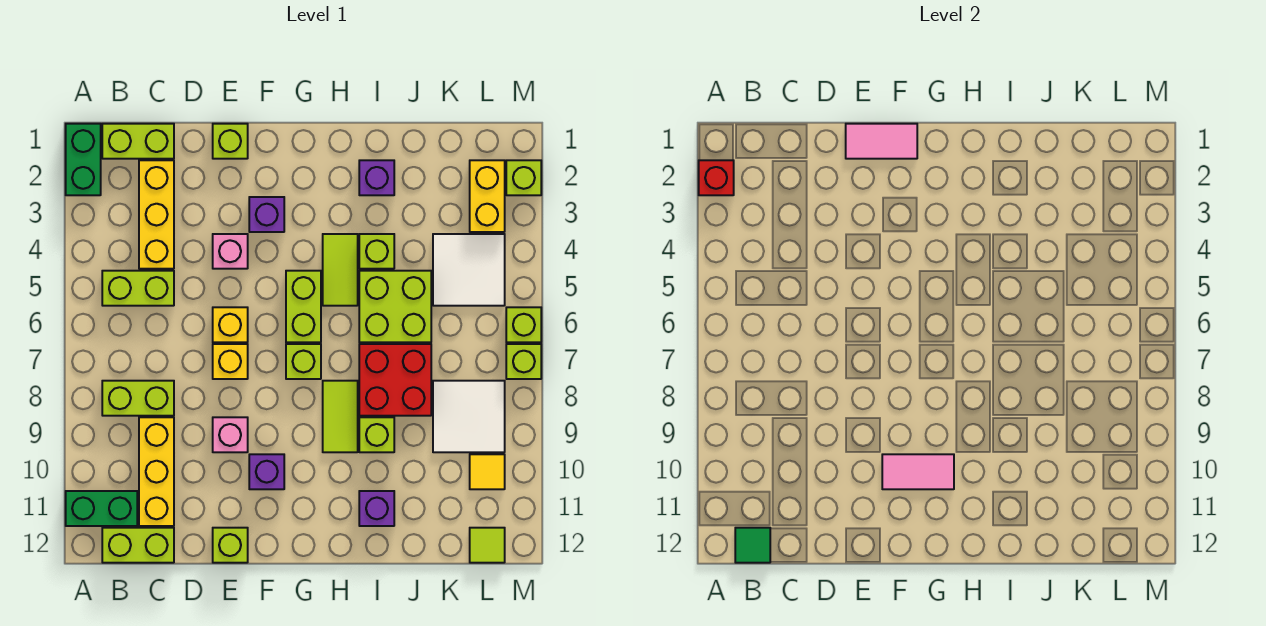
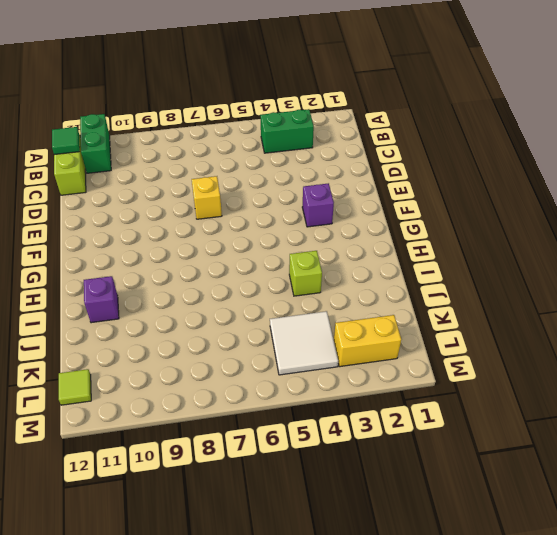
green 1x2 brick [260,109,314,153] -> green 1x2 brick moved to [66,124,101,195]
none -> lime 1x2 brick [102,124,174,159]
none -> lime 1x2 brick [102,271,174,306]
none -> lime 1x2 brick [102,381,174,416]
none -> yellow 1x3 brick [139,160,174,269]

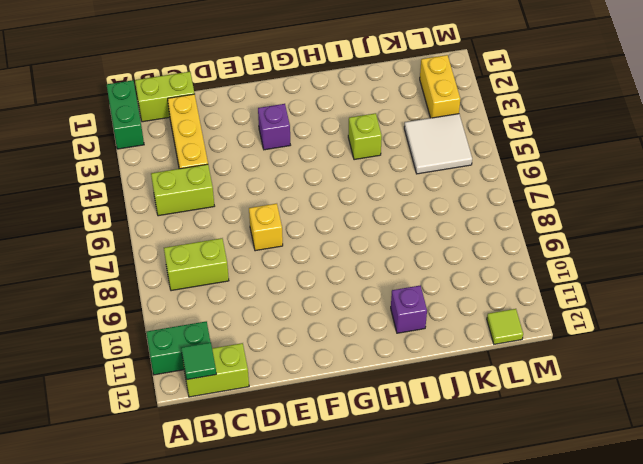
none -> yellow 1x3 brick [139,417,174,526]
none -> lime 1x1 brick [213,124,248,159]
none -> pink 1x1 brick [213,234,248,269]
none -> yellow 1x1 brick [213,307,248,342]

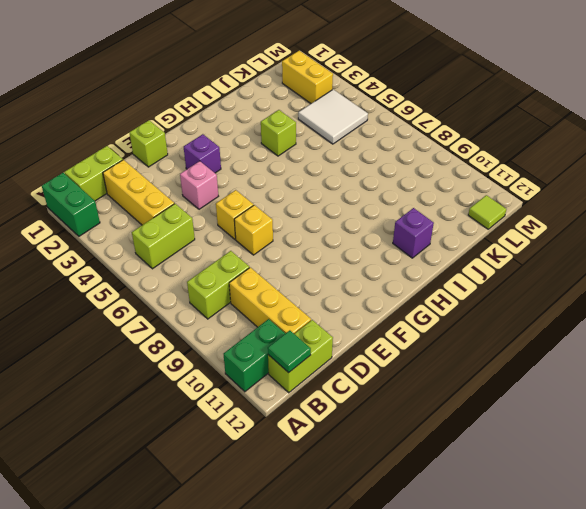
none -> pink 1x1 brick [213,417,248,452]
none -> lime 1x1 brick [213,528,248,563]
none -> purple 1x1 brick [249,454,284,489]
none -> lime 1x2 brick [286,271,321,342]

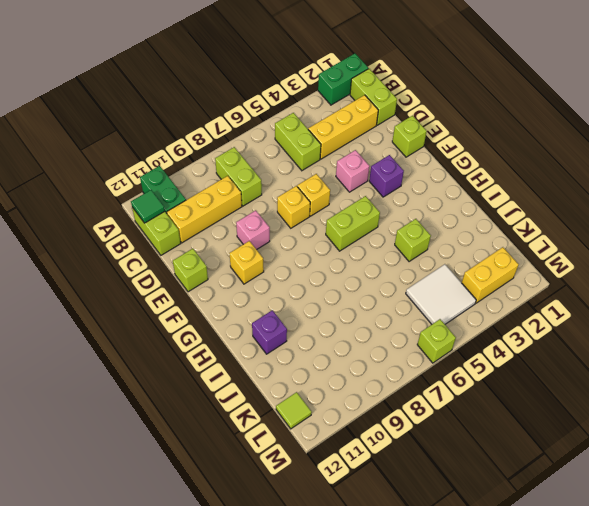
yellow 1x1 brick [229,241,264,284] -> purple 1x1 brick [249,454,284,489]
none -> lime 1x1 brick [286,344,321,379]
none -> lime 1x2 tile [323,234,358,306]
none -> lime 1x2 tile [323,381,358,452]
none -> purple 1x1 brick [359,160,394,195]

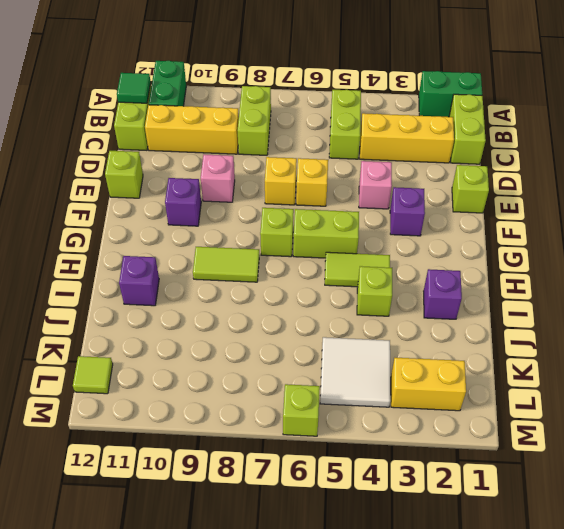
none -> lime 2x2 brick [359,271,431,342]
none -> red 2x2 brick [359,344,431,416]
none -> lime 1x1 brick [359,417,394,452]
none -> white 2x2 tile [433,381,505,452]

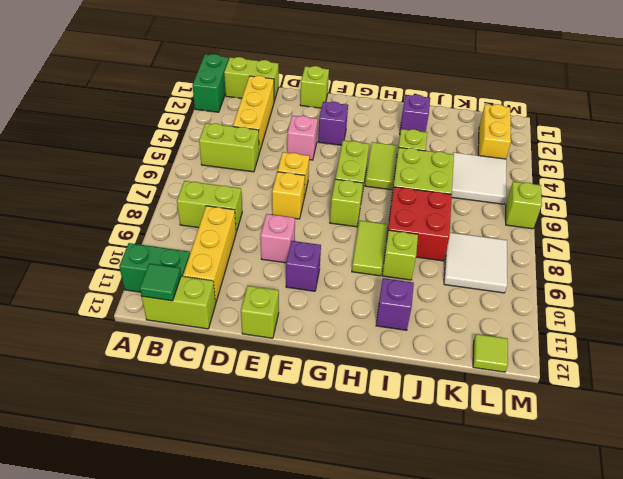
none -> yellow 1x1 tile [470,454,505,489]
none -> lime 1x1 brick [506,160,541,195]
none -> lime 1x1 brick [506,344,541,379]
none -> red 1x1 brick [699,160,734,195]

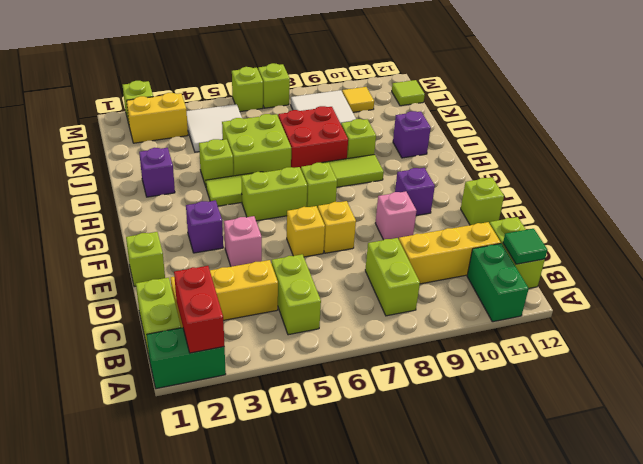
red 1x2 brick [174,266,224,353] -> red 1x1 brick [699,160,734,195]
none -> pink 1x2 tile [846,124,917,159]
none -> pink 1x2 tile [882,454,954,489]

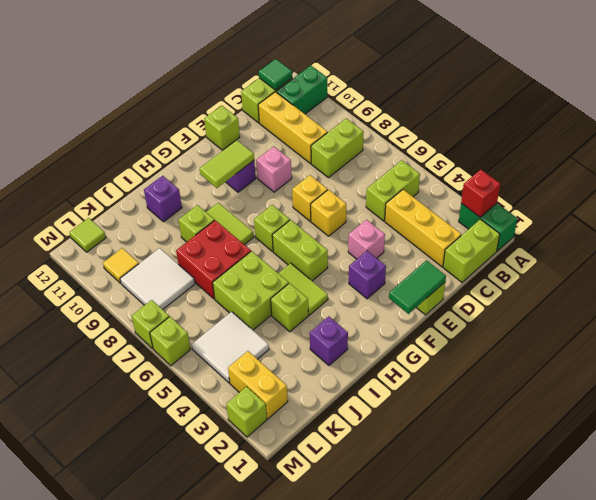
green 1x2 tile [389,260,446,314] -> pink 1x2 tile [846,124,917,159]
lime 1x2 tile [200,140,254,188] -> pink 1x2 tile [882,454,954,489]

